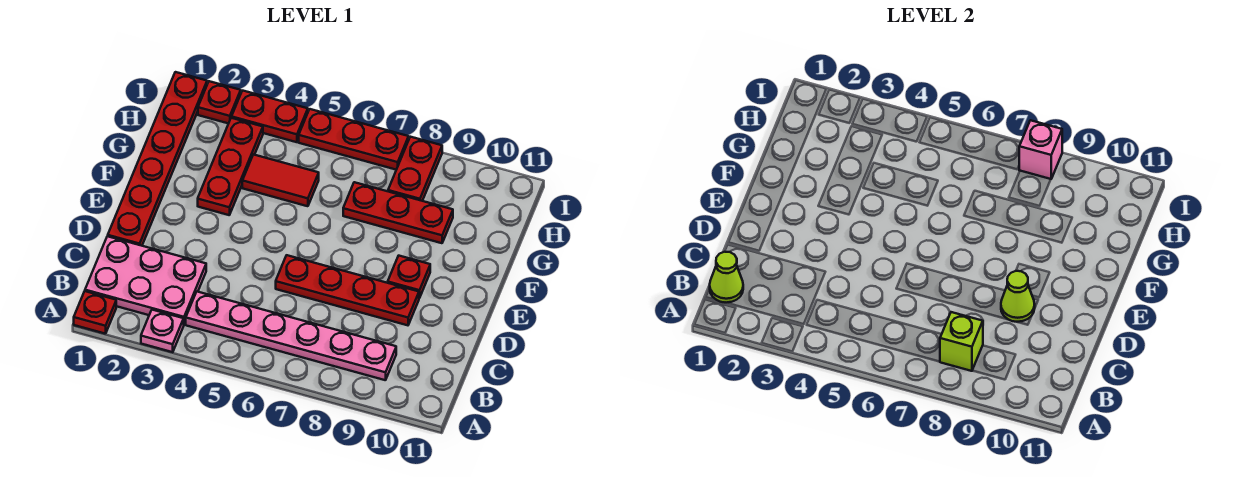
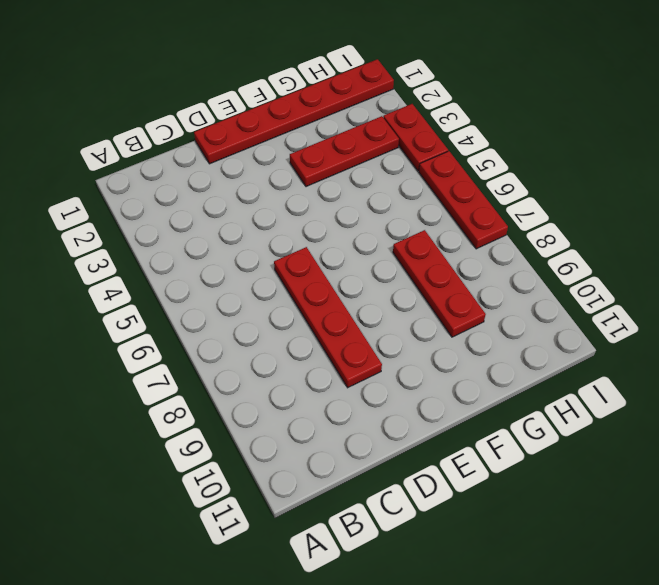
none -> red 1x1 plate [74,291,116,334]
none -> pink 1x1 plate [141,310,184,352]
none -> pink 2x3 plate [85,236,206,324]

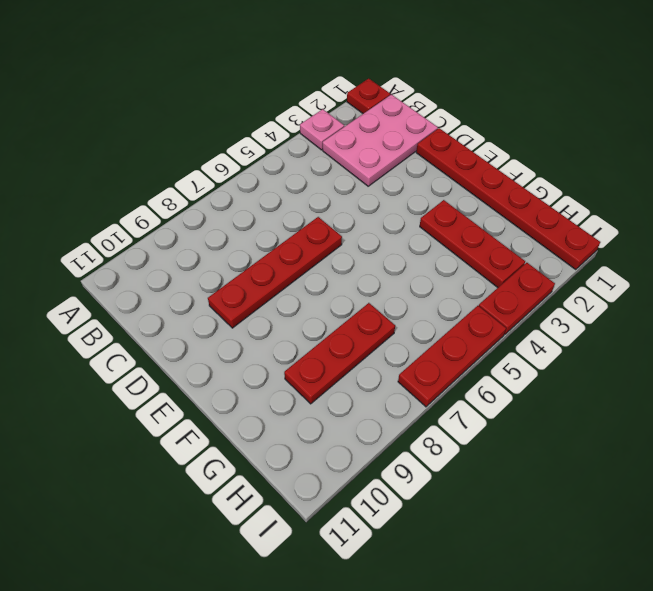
none -> pink 1x6 plate [186,292,396,380]
none -> red 1x1 plate [388,256,430,298]
none -> red 1x2 tile [242,155,319,206]

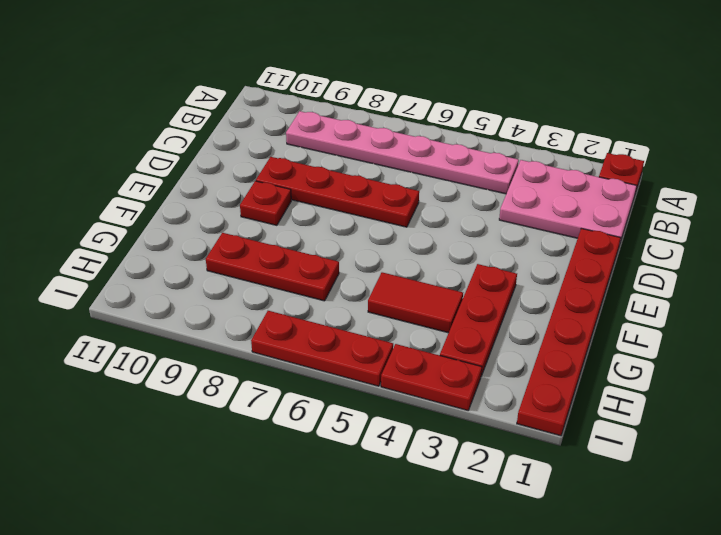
none -> pink 1x1 plate [141,310,184,352]
none -> red 1x2 plate [388,137,442,201]
none -> red 1x1 plate [198,81,241,123]

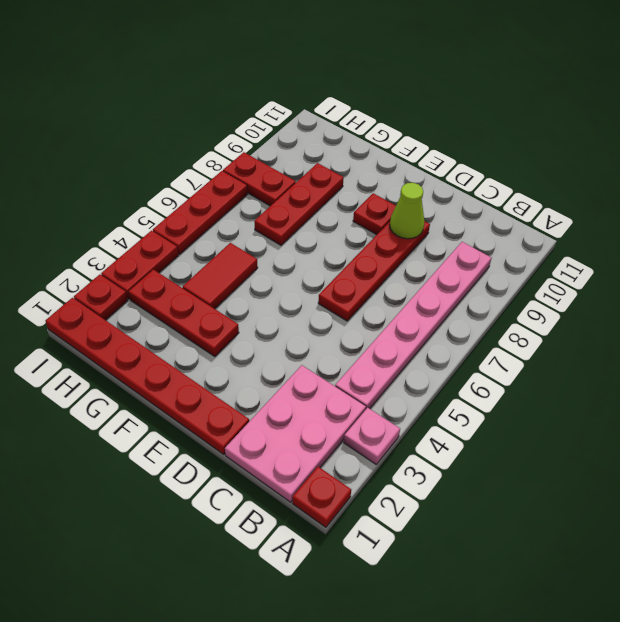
none -> lime 1x1 cone [710,252,743,303]
none -> lime 1x1 brick [940,312,983,371]
none -> pink 1x1 brick [1019,120,1062,179]

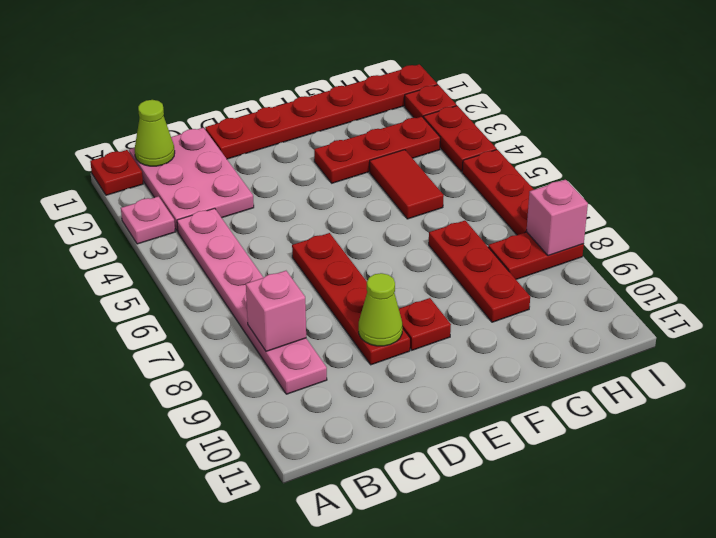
pink 1x1 brick [246,271,306,351] -> lime 1x1 brick [940,312,983,371]

